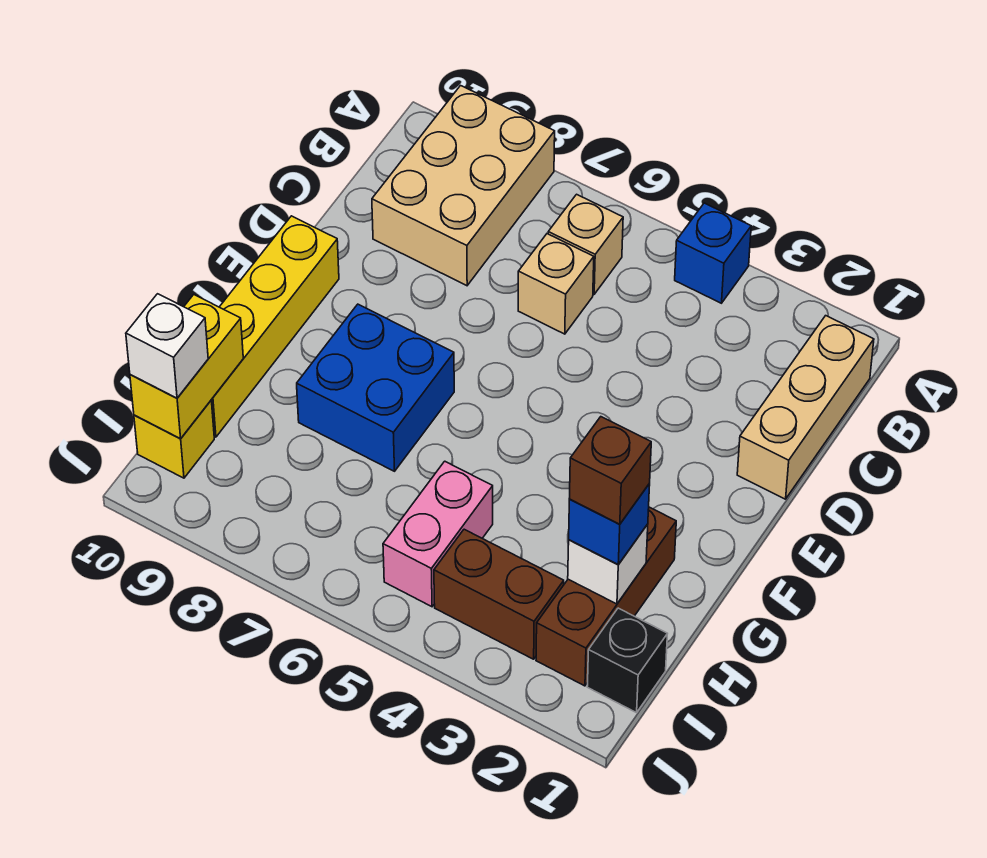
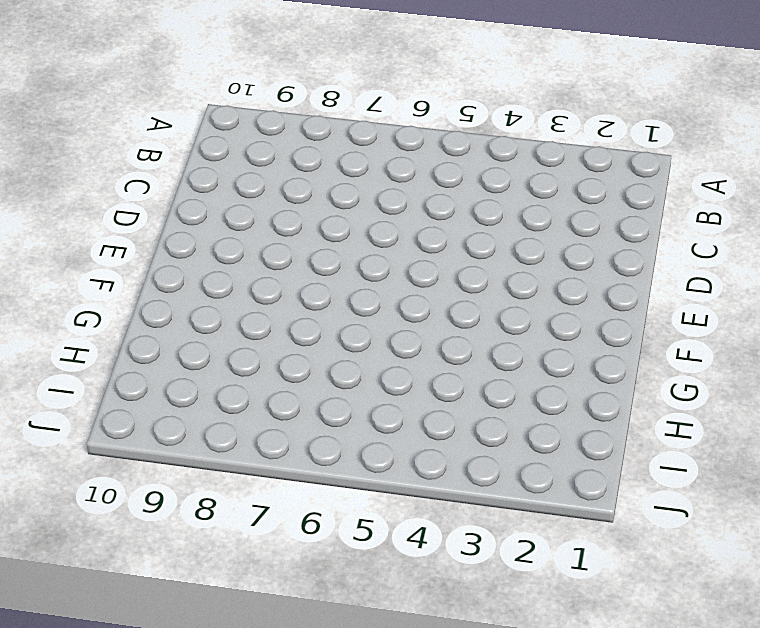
none -> blue 1x1 brick [675,203,751,303]
none -> tan 2x3 brick [372,86,555,286]
none -> tan 1x3 brick [737,316,874,499]

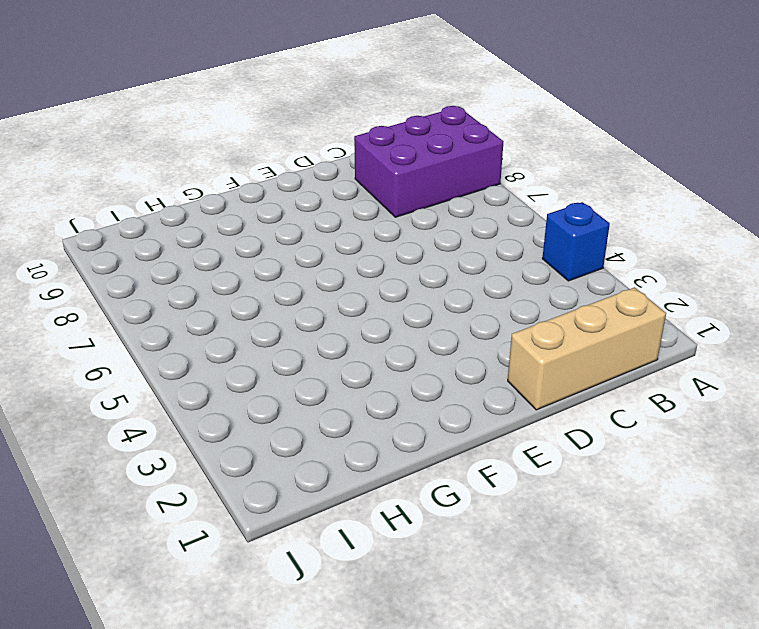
purple 2x3 brick [354,106,504,217] -> tan 2x3 brick [372,86,555,286]
none -> tan 1x1 brick [548,194,623,294]
none -> tan 1x1 brick [518,234,594,334]
none -> yellow 1x4 brick [211,216,339,437]

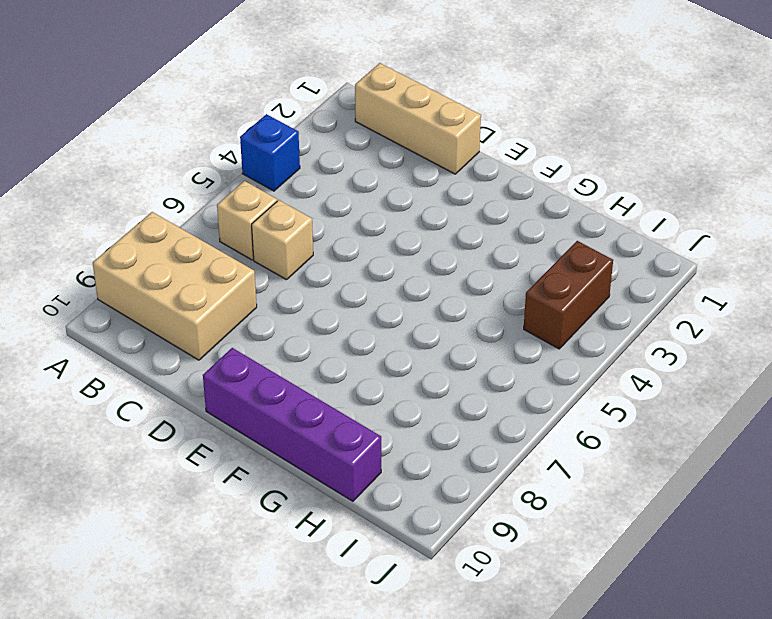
purple 1x4 brick [203,348,381,501] -> yellow 1x4 brick [211,216,339,437]
none -> blue 2x2 brick [297,304,454,471]
none -> brown 1x3 brick [536,507,676,686]
none -> pink 1x2 brick [383,461,493,607]

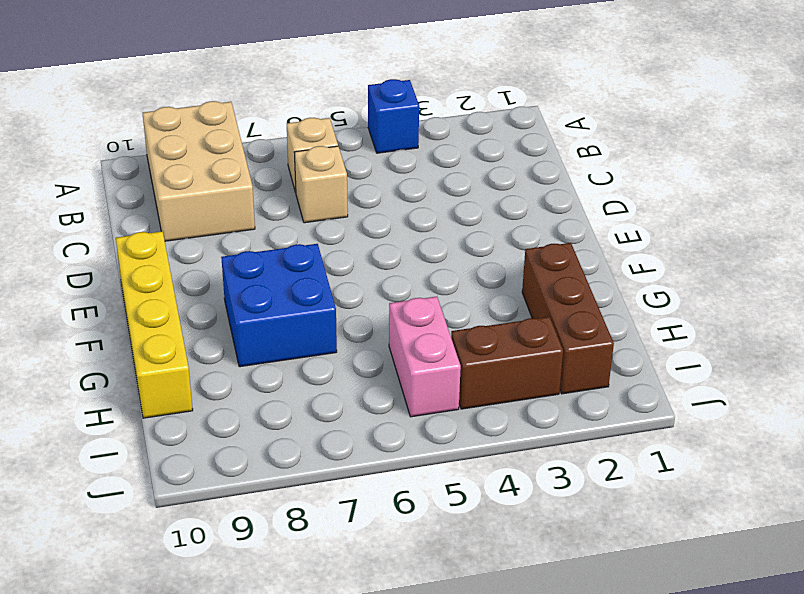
none -> tan 1x3 brick [737,316,874,499]
none -> black 1x1 brick [587,608,667,713]
none -> yellow 1x1 brick [134,401,214,478]

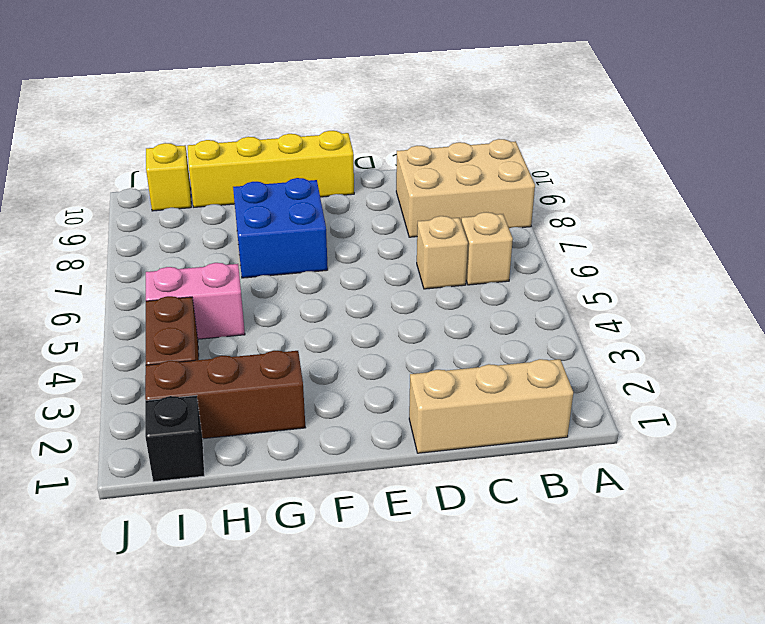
none -> blue 1x1 brick [675,203,751,303]
none -> white 1x1 brick [568,524,648,604]
none -> yellow 1x2 brick [130,295,243,439]

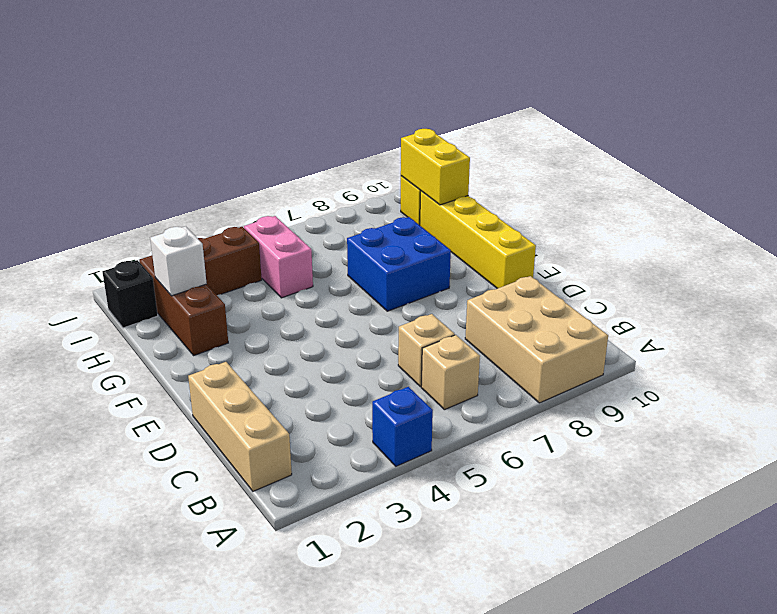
none -> blue 1x1 brick [569,484,650,564]
none -> white 1x1 brick [126,294,208,398]
none -> brown 1x1 brick [569,417,651,524]

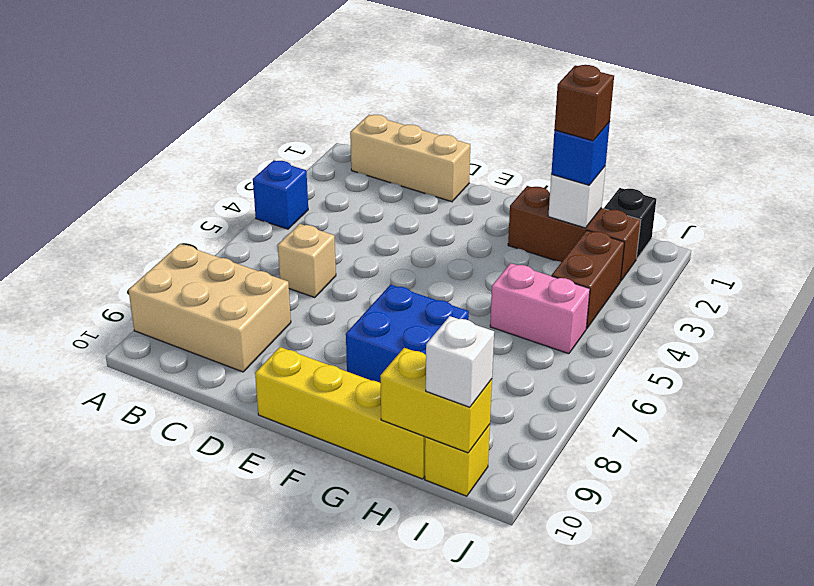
none -> tan 1x1 brick [548,194,623,294]

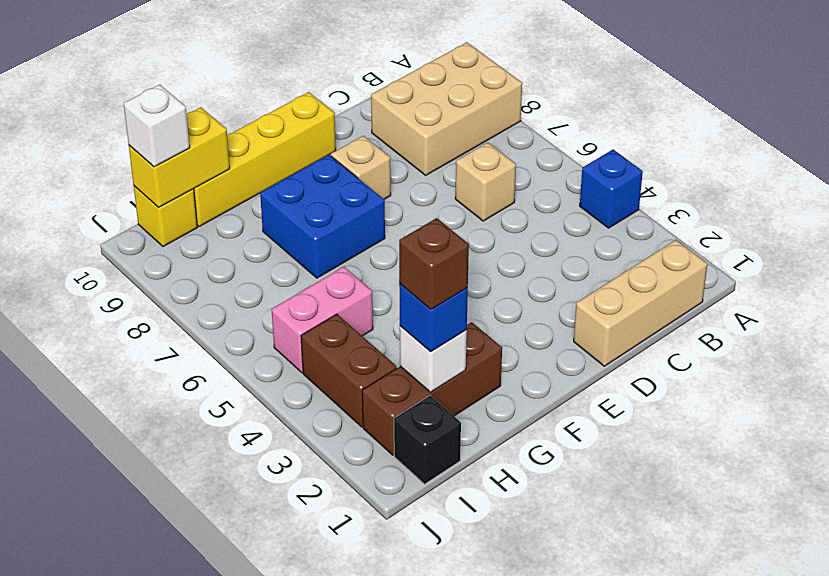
tan 1x1 brick [331,136,391,199] -> tan 1x1 brick moved to [548,194,623,294]

